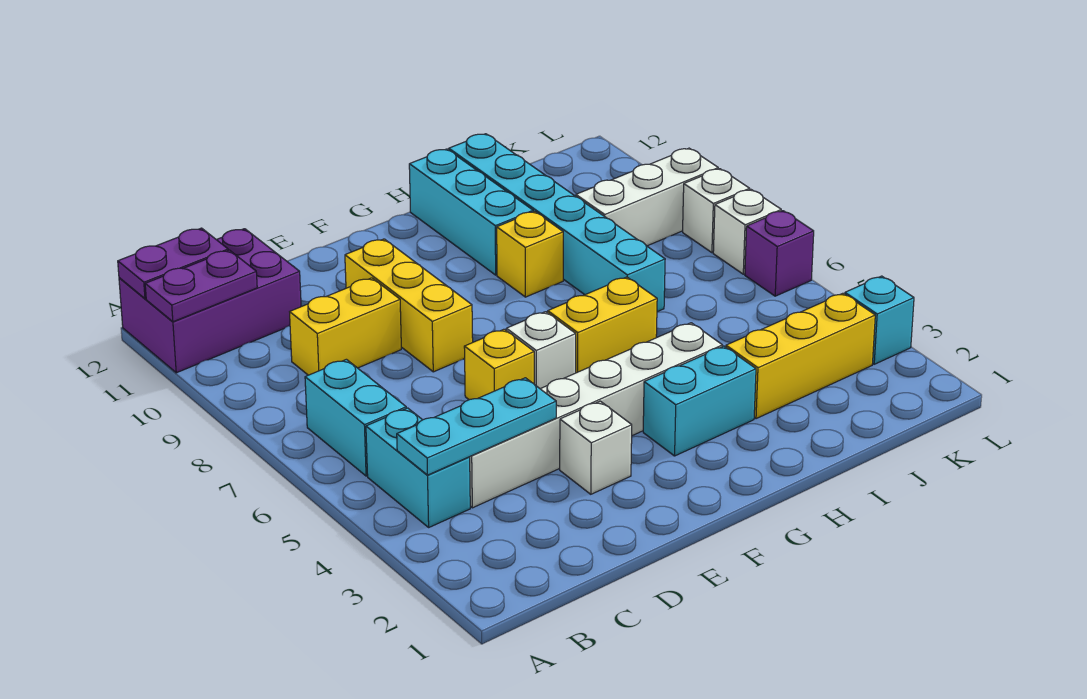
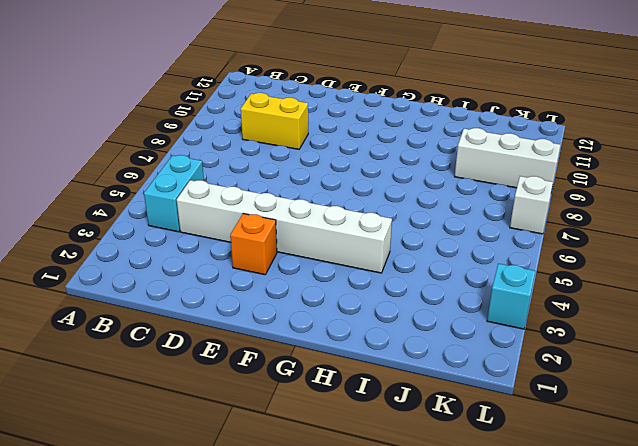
orange 1x1 brick [230,214,277,275] -> white 1x1 brick [560,401,632,494]
none -> purple 2x3 brick [119,229,301,373]
none -> cyan 1x2 brick [305,359,406,476]
none -> yellow 1x1 brick [464,329,534,400]

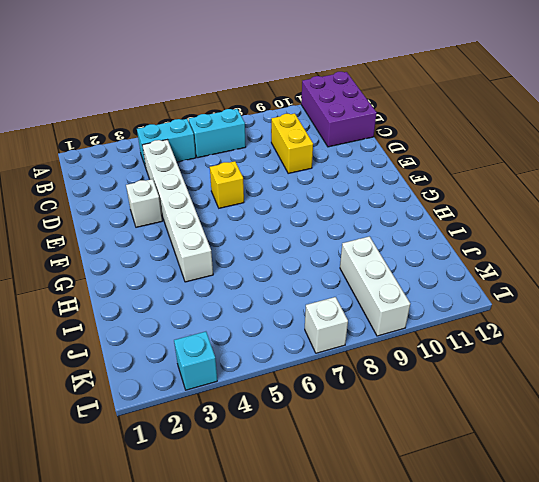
none -> yellow 1x3 brick [345,239,473,372]
none -> white 1x1 brick [506,312,576,389]
none -> cyan 1x2 brick [643,346,756,456]

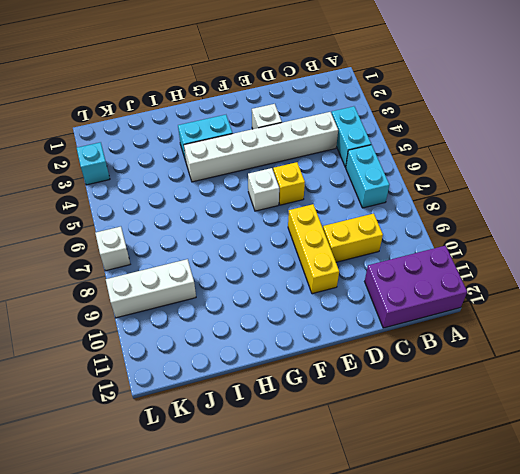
none -> yellow 1x2 brick [548,277,657,373]
none -> yellow 1x1 brick [497,211,563,297]
none -> cyan 1x3 brick [409,149,533,275]

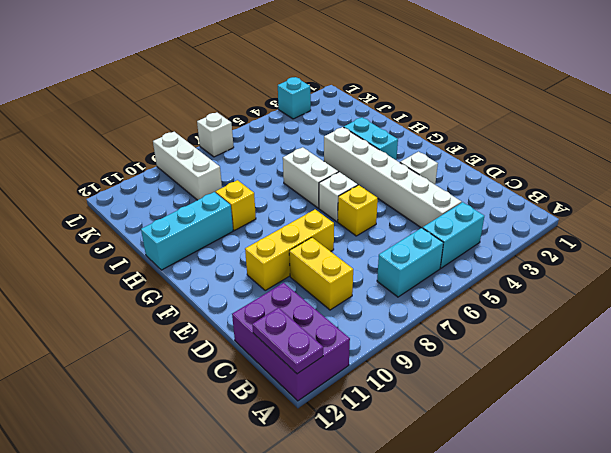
white 1x2 brick [283,147,338,208] -> yellow 1x2 brick [548,277,657,373]
none -> yellow 1x3 brick [726,293,875,419]
none -> cyan 1x6 brick [449,134,665,312]
none -> purple 1x1 brick [745,211,814,296]

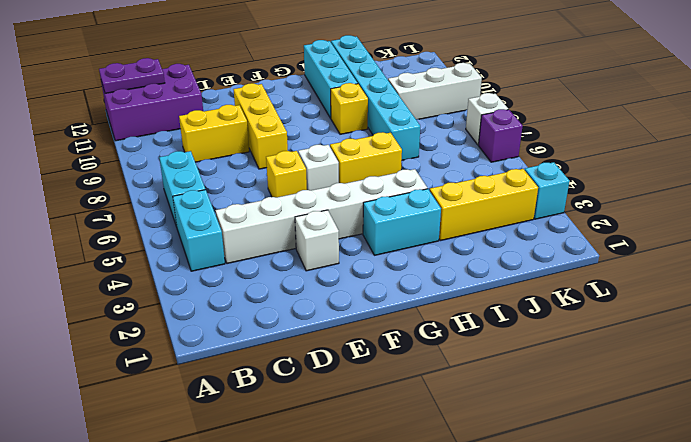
none -> white 1x1 brick [683,169,750,253]
none -> purple 1x2 plate [145,250,257,322]
none -> cyan 1x3 plate [397,378,556,475]

